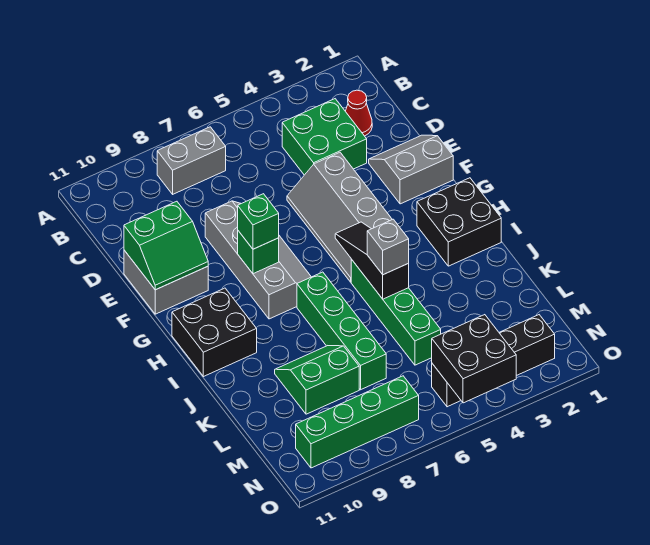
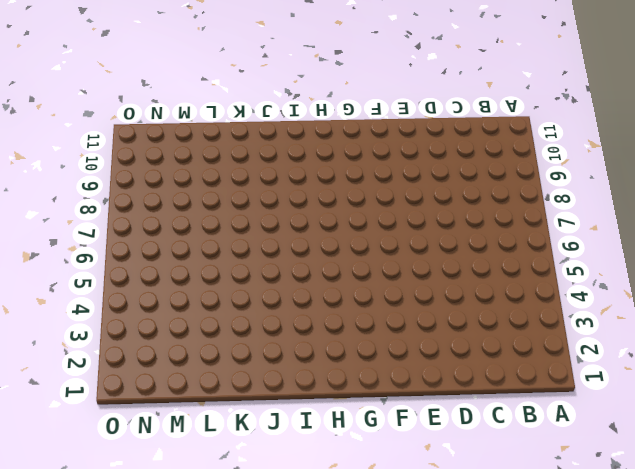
none -> grey 1x2 brick [157,127,226,194]
none -> red 1x1 cone [345,90,372,136]
none -> green 2x2 brick [282,99,367,175]

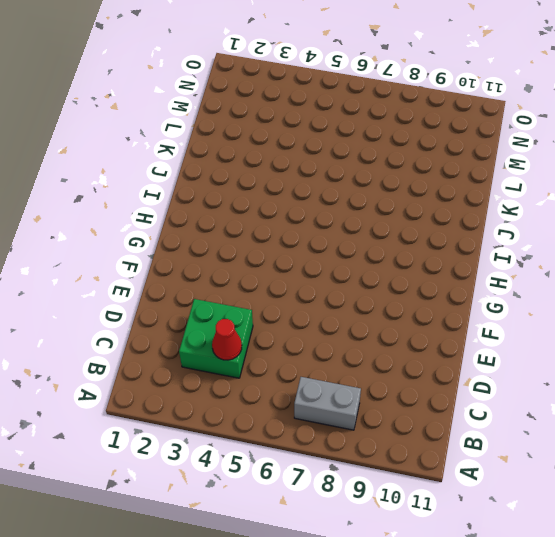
red 1x1 cone [212,319,242,360] -> red 1x1 cone moved to [345,90,372,136]
none -> grey 2x2 slope [369,135,453,204]
none -> grey 2x4 slope [287,152,392,282]
none -> grey 2x4 slope [205,201,311,319]

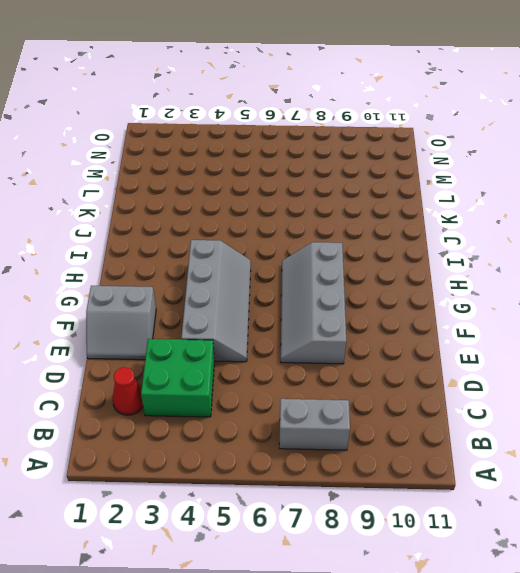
none -> grey 2x2 brick [124,250,208,314]
none -> black 2x2 brick [417,178,501,266]
none -> black 2x2 brick [172,288,257,377]

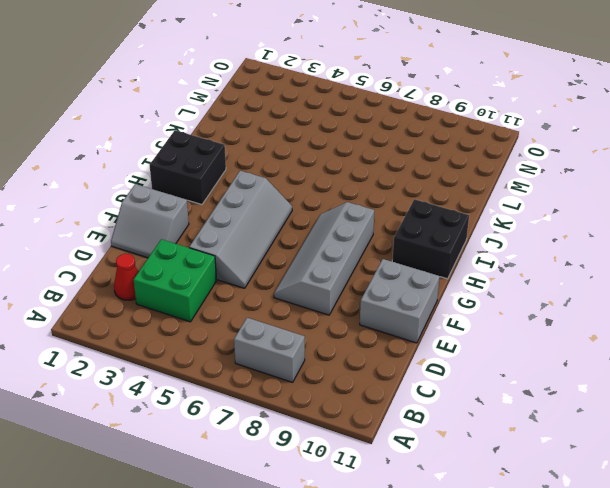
none -> green 1x4 brick [351,259,441,365]
none -> green 1x4 brick [297,272,386,390]
none -> green 2x2 slope [275,346,359,414]

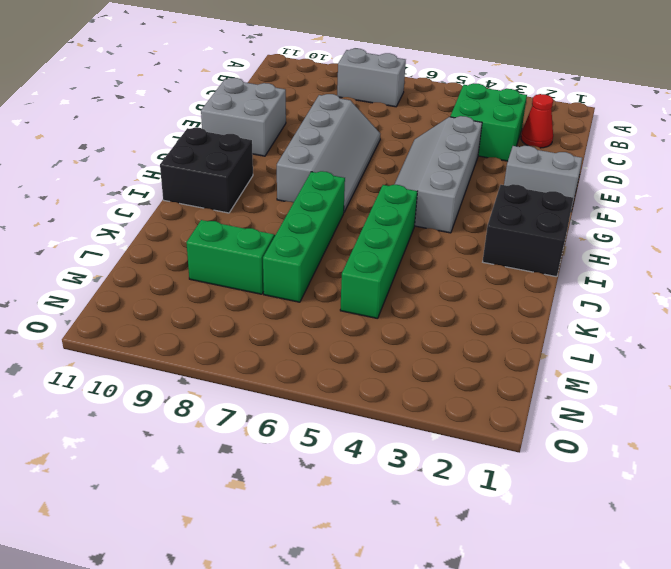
none -> black 1x4 brick [432,315,555,407]
none -> green 1x4 brick [296,376,419,468]
none -> green 2x2 slope [124,201,208,290]

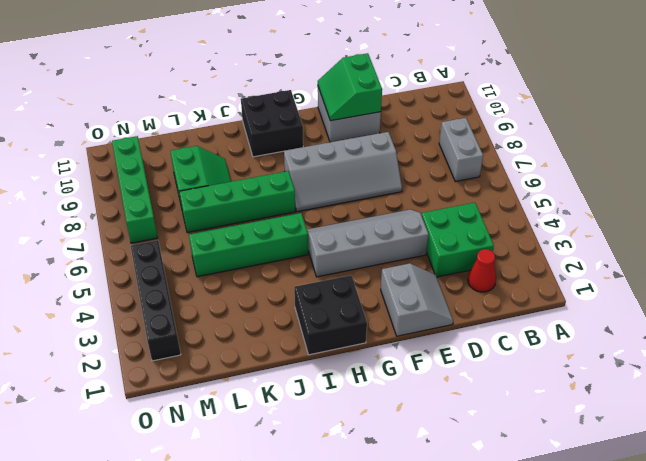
none -> green 1x1 brick [238,231,279,274]
none -> black 1x3 slope [335,222,409,299]
none -> black 2x2 brick [432,315,516,403]

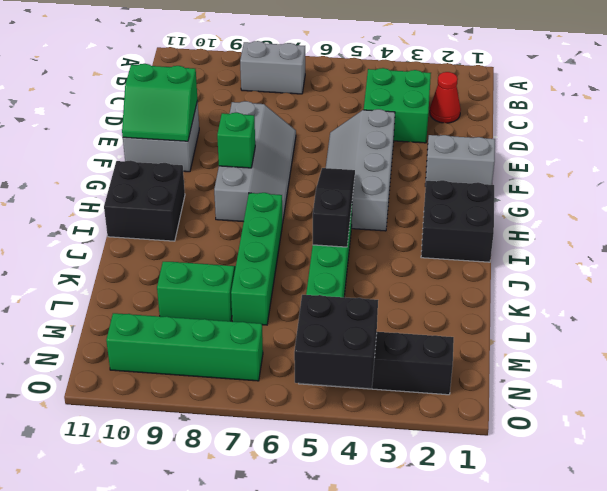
none -> green 1x1 brick [238,194,279,249]
none -> grey 1x1 brick [367,219,409,275]

